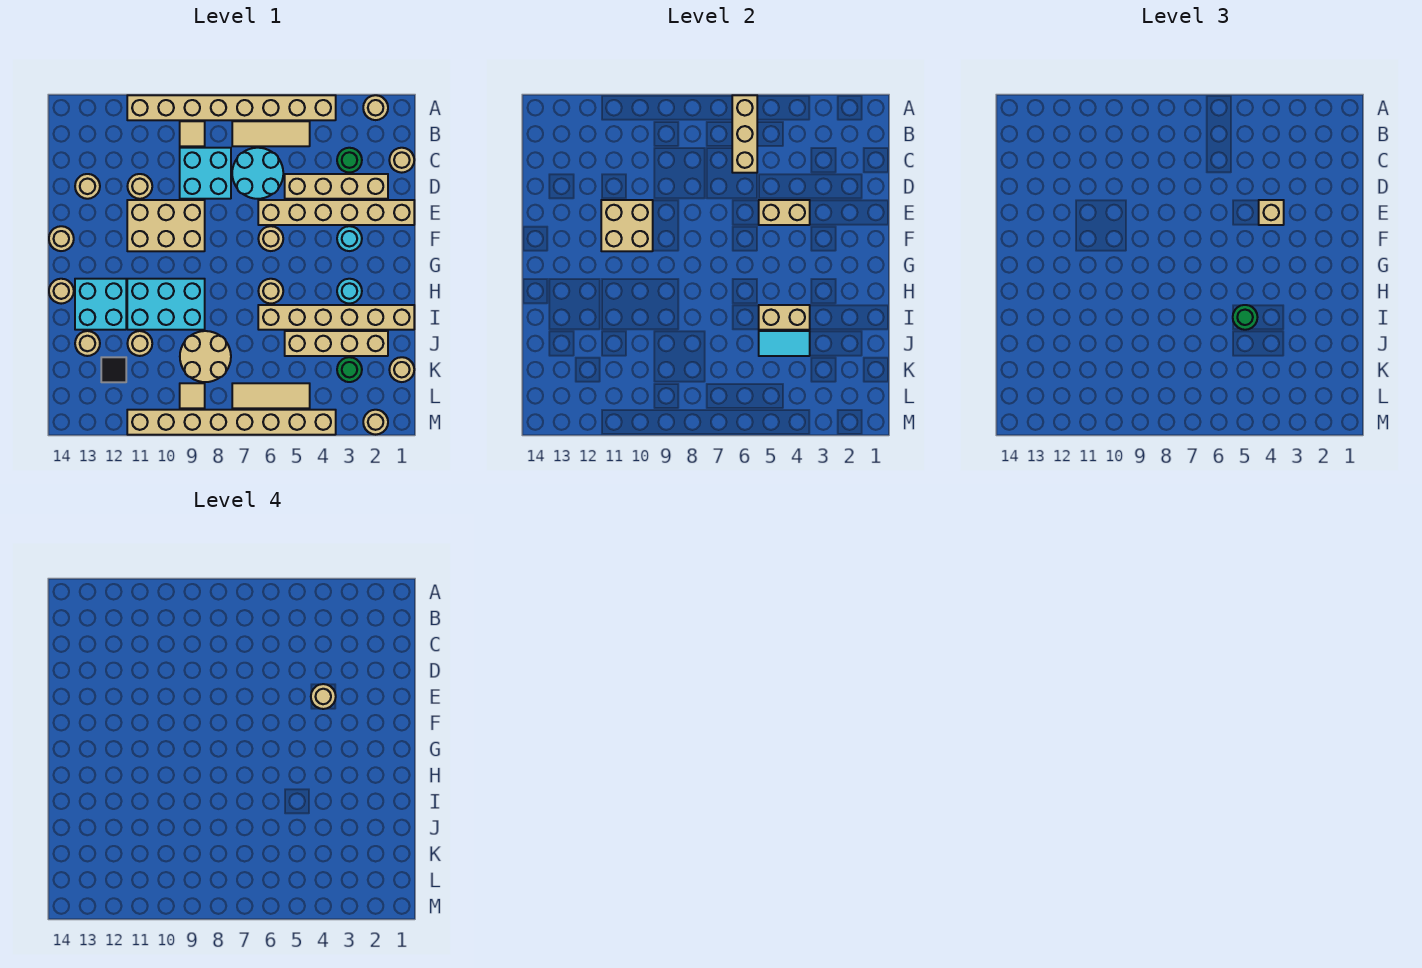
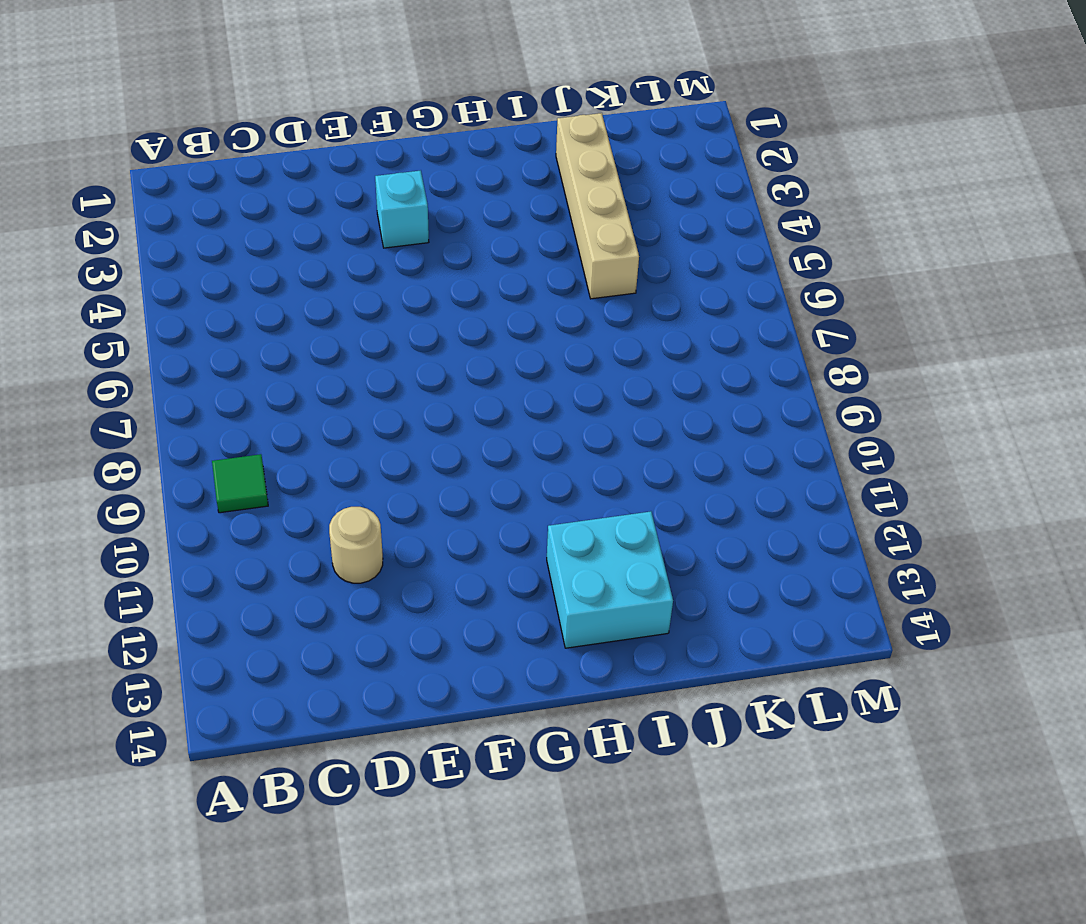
green 1x1 tile [212,454,268,513] -> tan 1x1 tile [180,121,205,146]
cyan 1x1 brick [375,171,429,248] -> cyan 1x1 round brick [337,226,362,251]
none -> tan 1x1 round brick [363,95,388,120]
none -> tan 1x8 brick [127,95,336,120]
none -> tan 1x3 tile [232,121,310,146]
none -> tan 1x1 round brick [389,148,414,173]

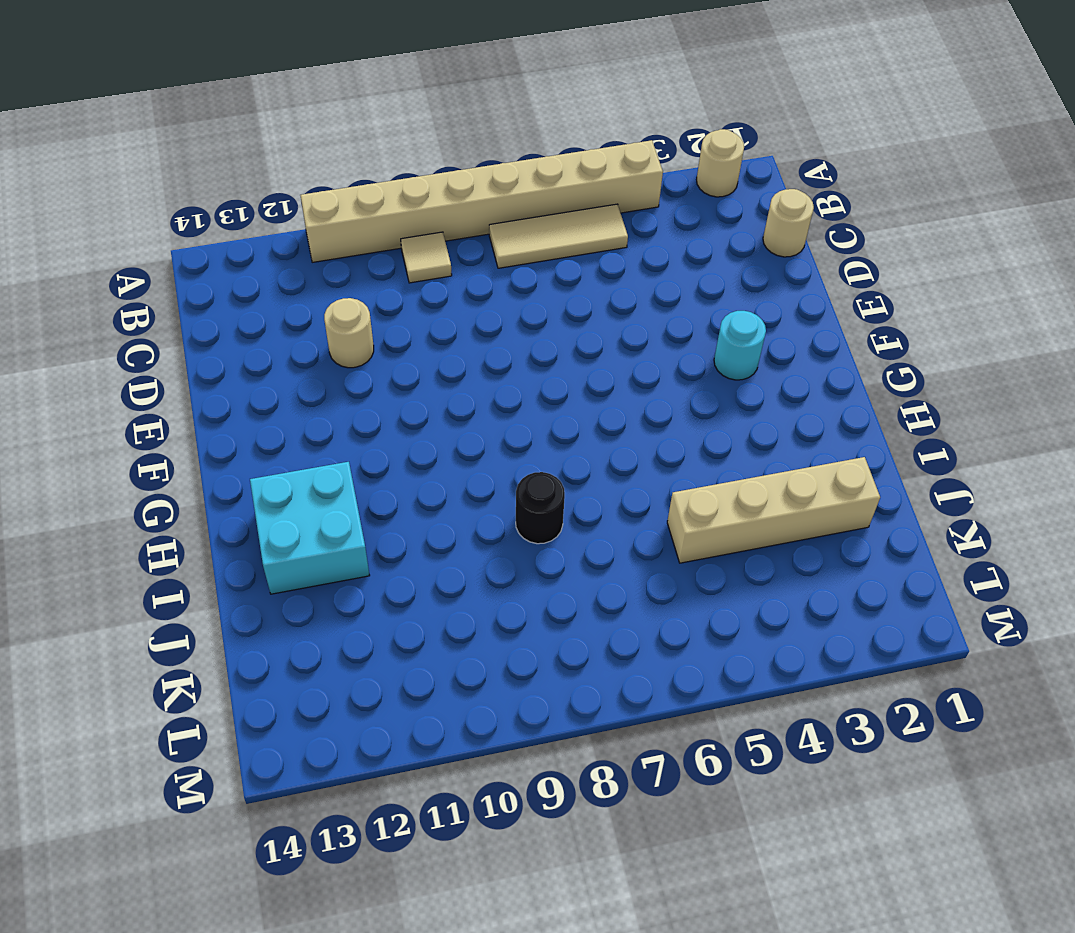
black 1x1 round brick [516,472,565,544] -> none
none -> green 1x1 round brick [337,148,362,173]
none -> cyan 2x2 round brick [232,148,283,199]
none -> cyan 2x2 brick [180,148,231,199]
none -> tan 1x4 brick [285,174,388,199]

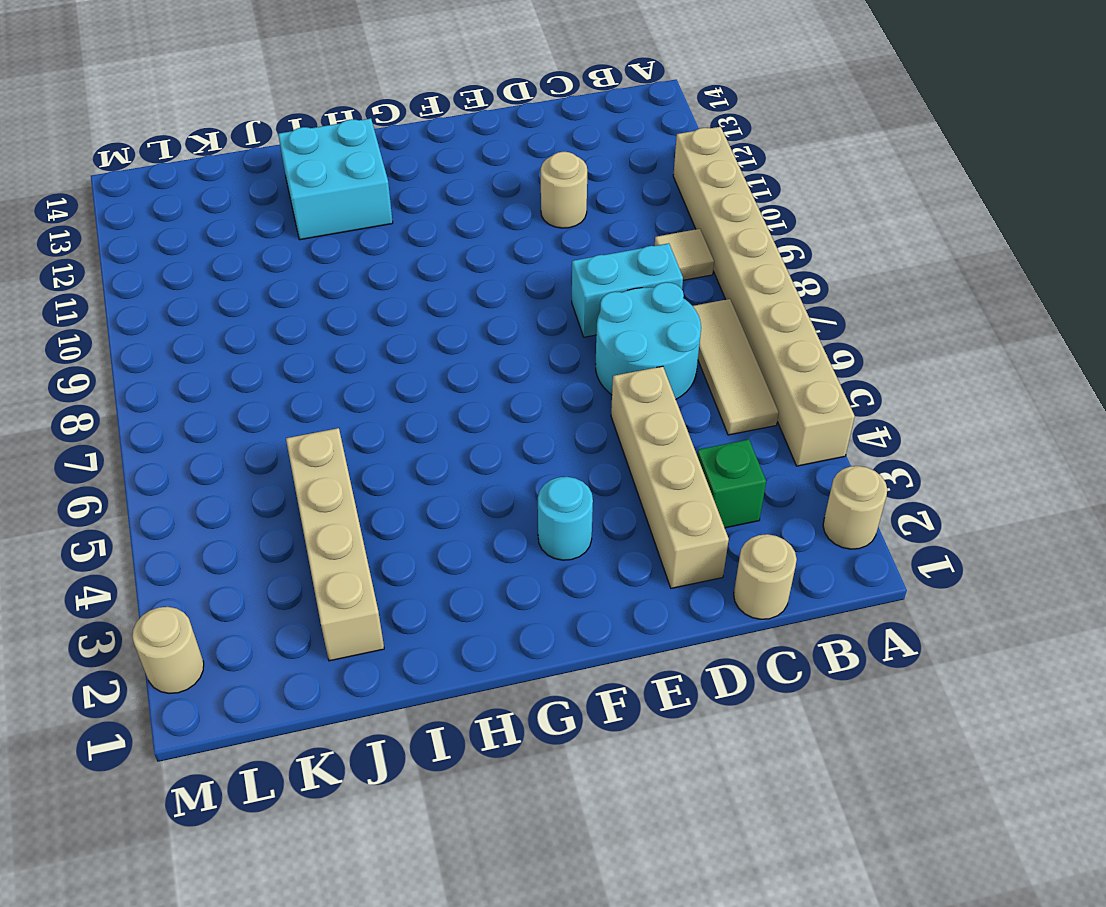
green 1x1 brick [697,439,766,528] -> green 1x1 round brick [337,148,362,173]
cyan 1x2 brick [572,243,683,337] -> cyan 2x2 brick [180,148,231,199]
none -> tan 1x1 round brick [75,174,100,199]
none -> tan 1x6 brick [258,200,414,225]
none -> tan 2x3 brick [127,200,205,251]
none -> tan 1x1 round brick [258,226,283,251]

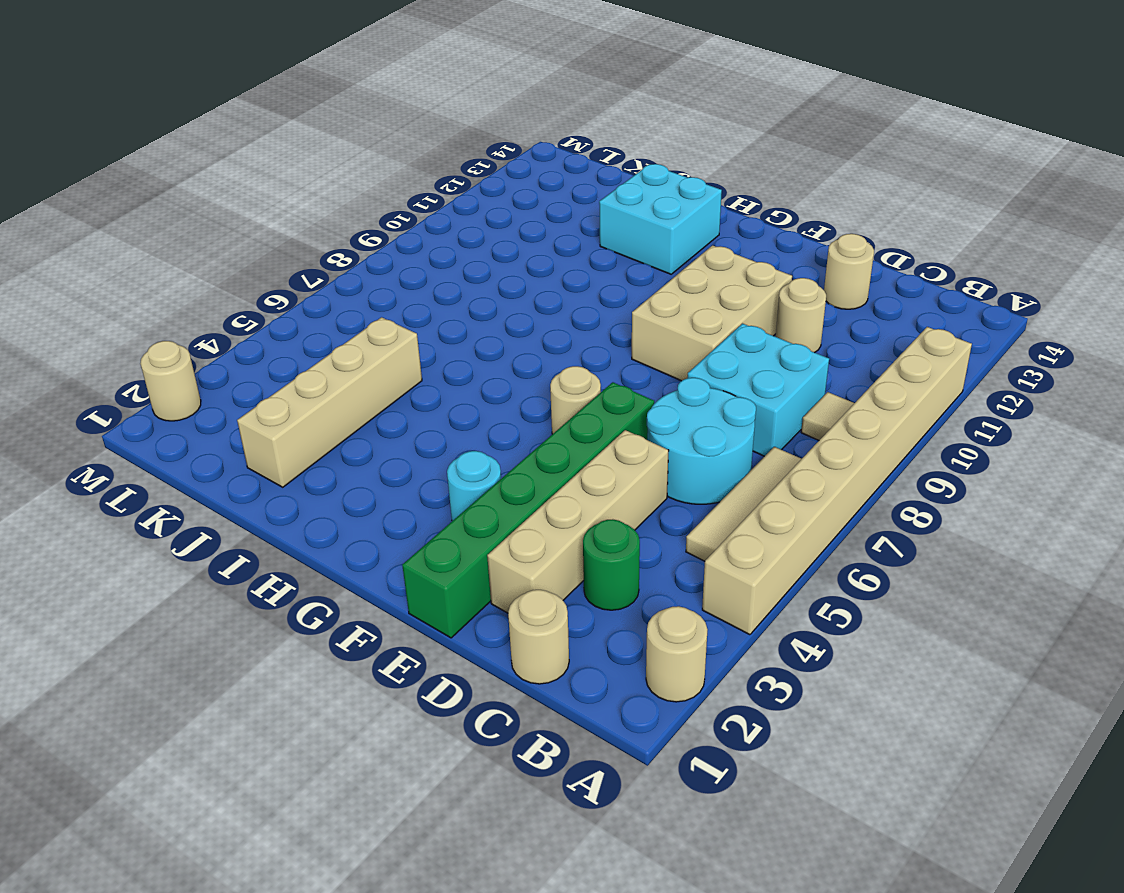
green 1x6 brick [402,382,654,638] -> tan 1x6 brick [258,200,414,225]
none -> tan 1x1 round brick [49,226,74,251]
none -> cyan 1x1 round brick [337,279,362,304]
none -> tan 1x1 round brick [258,279,283,304]
none -> cyan 2x3 brick [127,279,205,330]

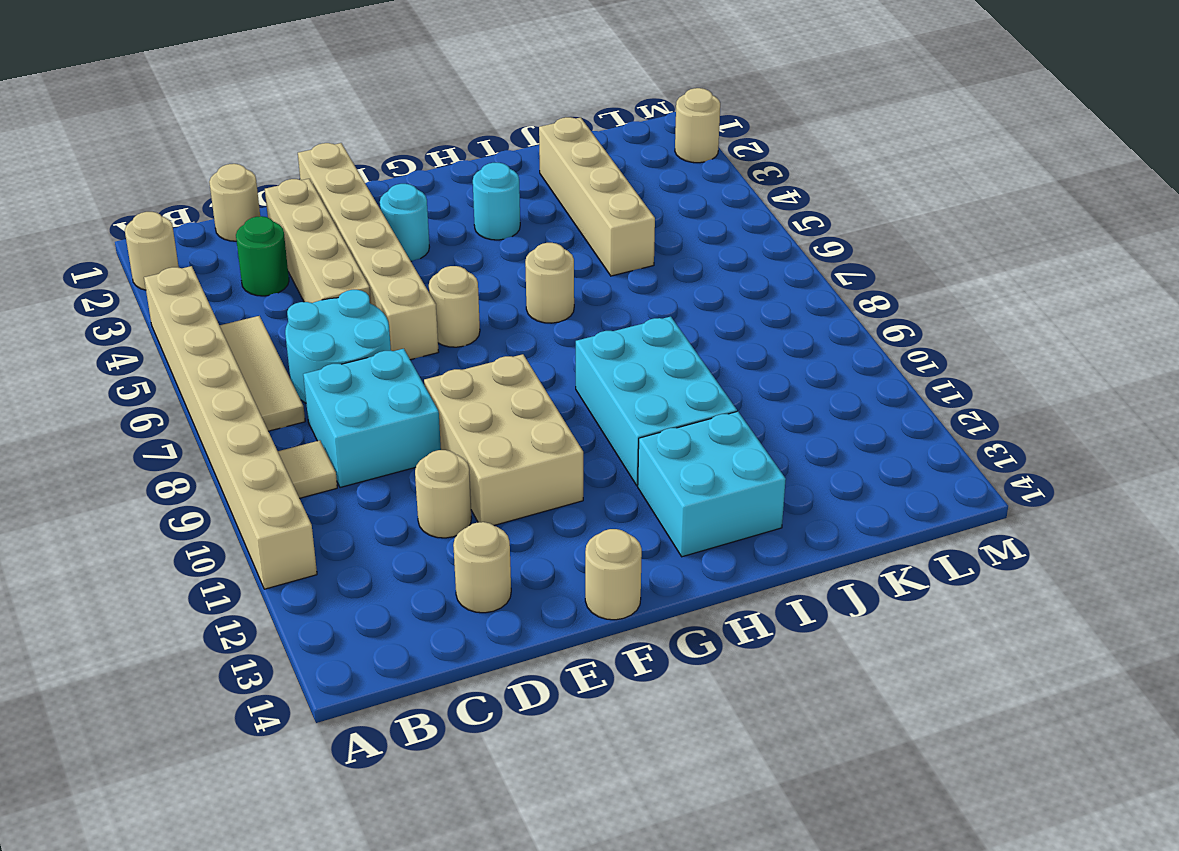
none -> tan 1x1 round brick [49,279,74,304]
none -> tan 1x6 brick [258,305,414,330]
none -> tan 2x2 round brick [180,331,231,382]
none -> tan 1x1 round brick [127,331,152,356]

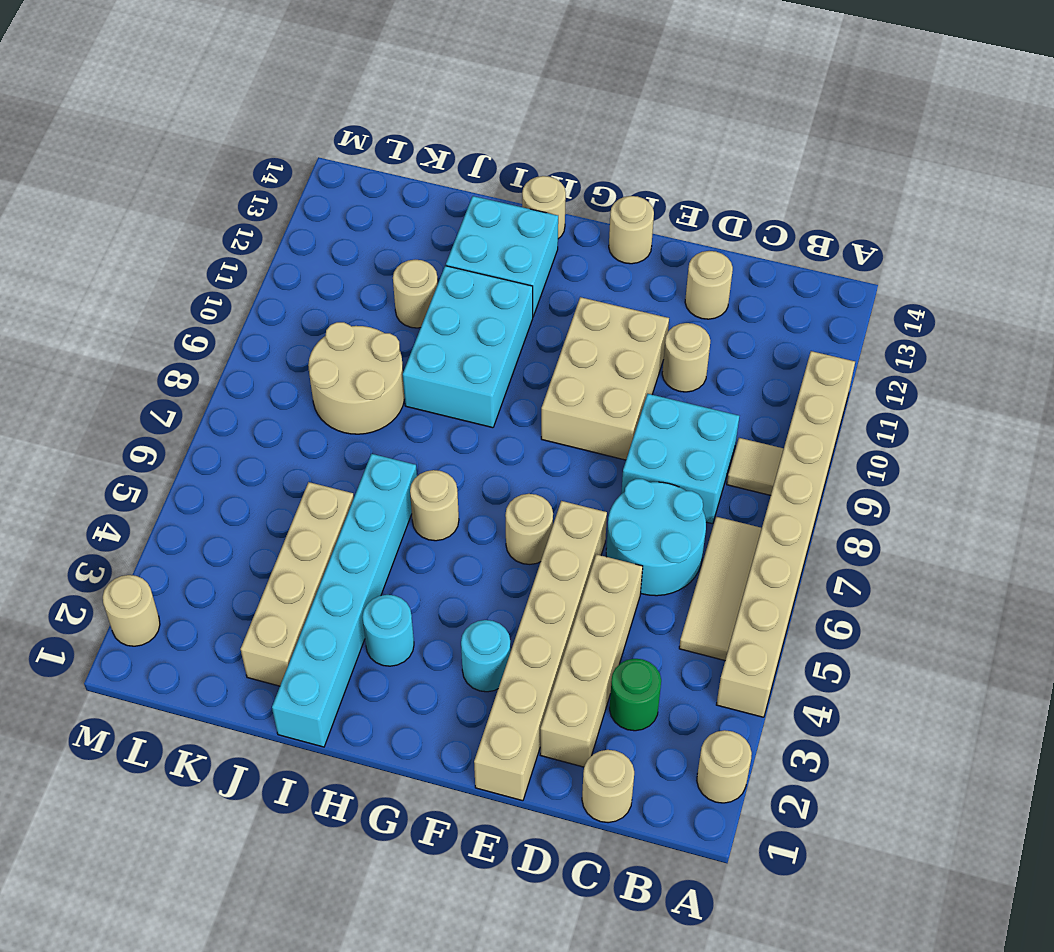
cyan 1x6 brick [272,454,417,747] -> tan 1x6 brick [258,305,414,330]
none -> tan 1x1 round brick [75,331,100,356]
none -> tan 1x1 round brick [389,357,414,382]
none -> green 1x1 round brick [337,357,362,382]
none -> black 1x1 tile [101,357,126,382]

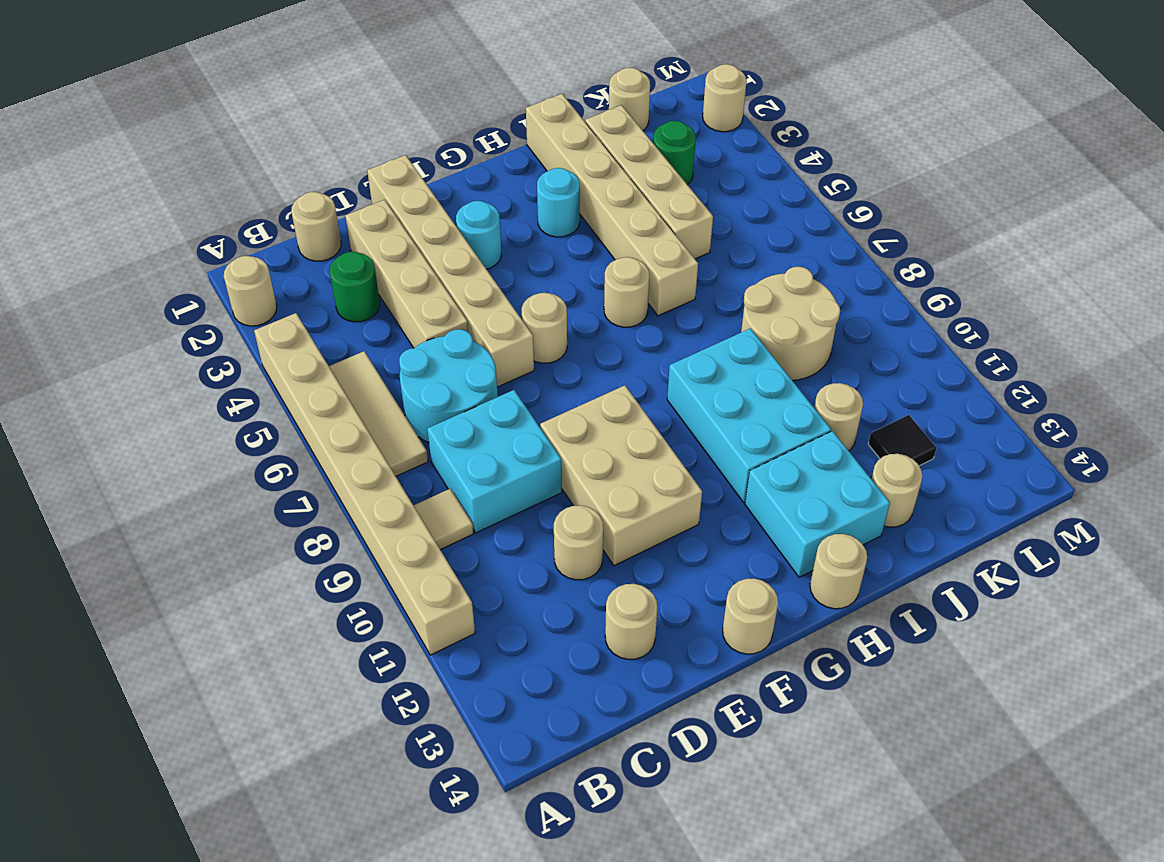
none -> tan 1x3 tile [232,383,310,408]
none -> tan 1x1 tile [180,383,205,408]
none -> tan 1x8 brick [127,410,336,435]
none -> tan 1x3 brick [732,95,757,173]

